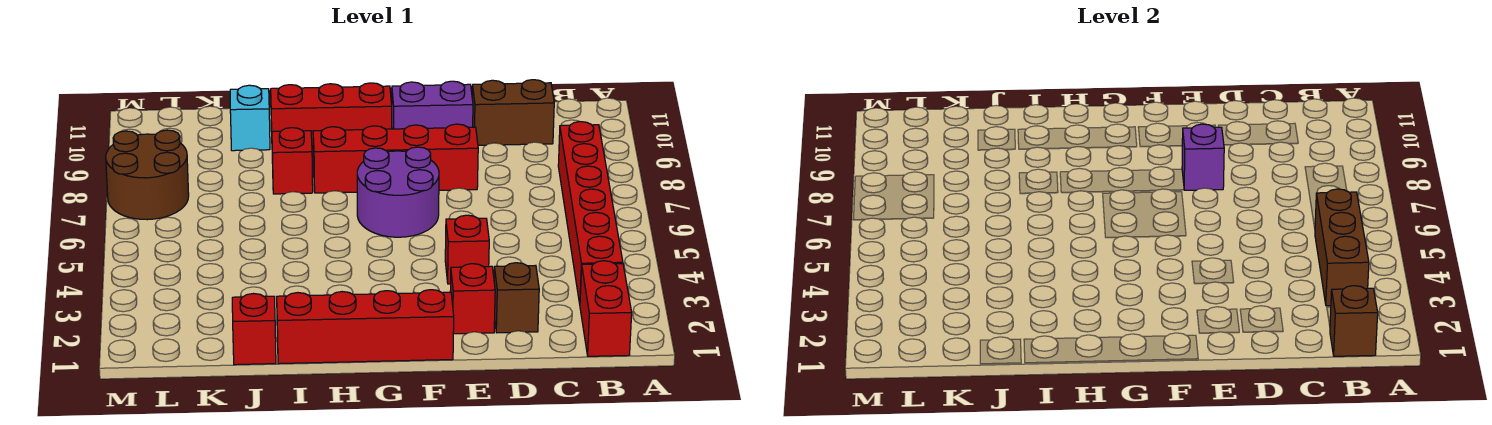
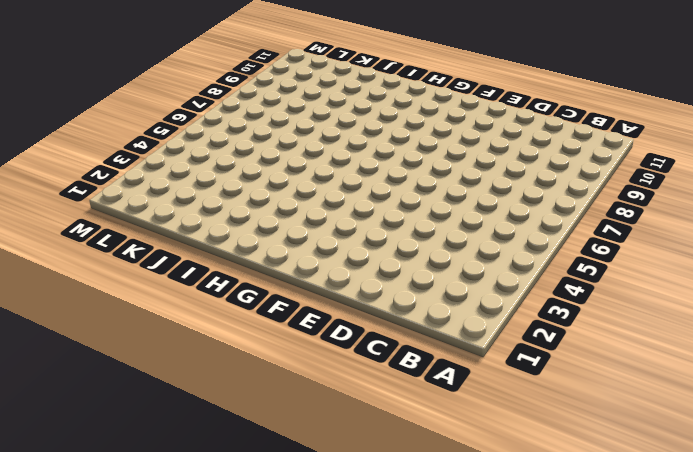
none -> red 1x2 brick [580,261,632,356]
none -> red 1x6 brick [558,122,623,304]
none -> brown 1x2 brick [472,80,554,145]

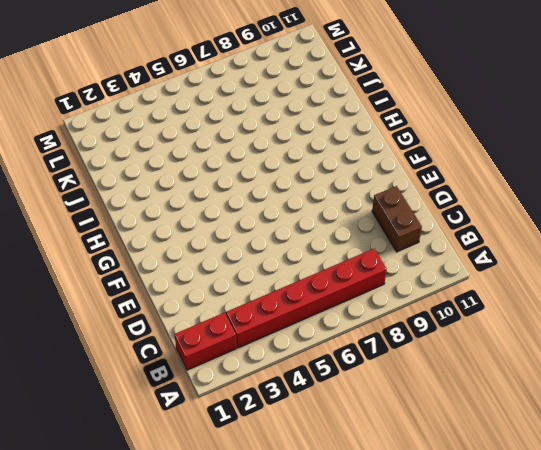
none -> brown 1x1 brick [494,263,539,333]
none -> red 1x1 brick [450,264,495,334]
none -> red 1x1 brick [445,215,489,284]

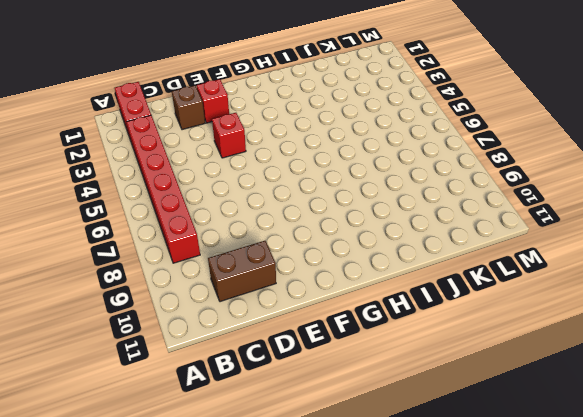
none -> red 1x4 brick [313,124,478,193]
none -> purple 1x2 brick [392,81,473,129]
none -> red 1x4 brick [277,290,454,364]

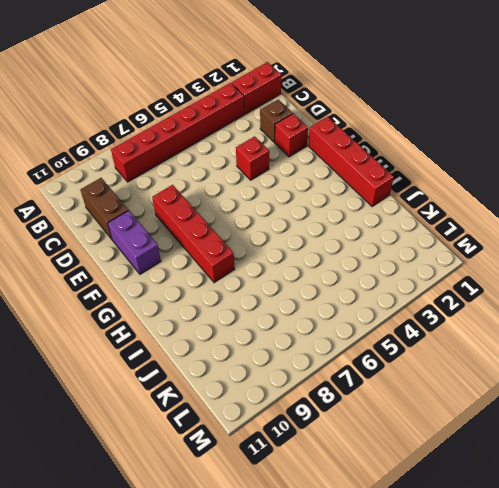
none -> purple 2x2 round brick [357,147,439,237]
none -> red 1x3 brick [271,83,392,149]
none -> red 1x1 brick [272,128,313,194]

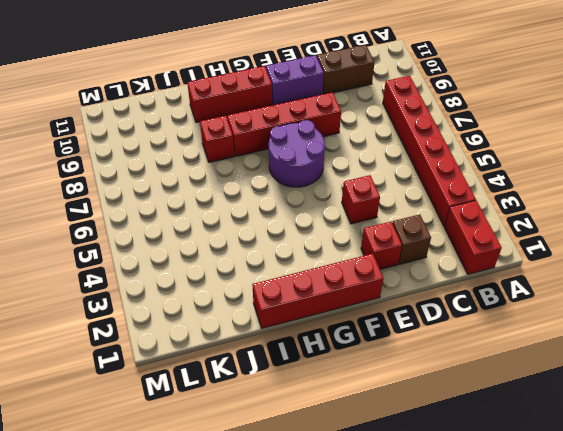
none -> red 1x1 brick [232,294,276,365]
none -> cyan 1x1 brick [230,85,270,151]
none -> brown 2x2 round brick [106,130,189,220]

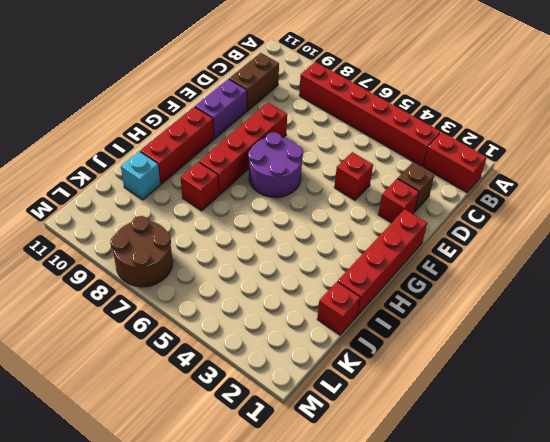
none -> brown 1x1 brick [1330,286,1378,356]
none -> brown 1x3 brick [1315,189,1369,306]
none -> purple 1x1 brick [1182,124,1224,190]

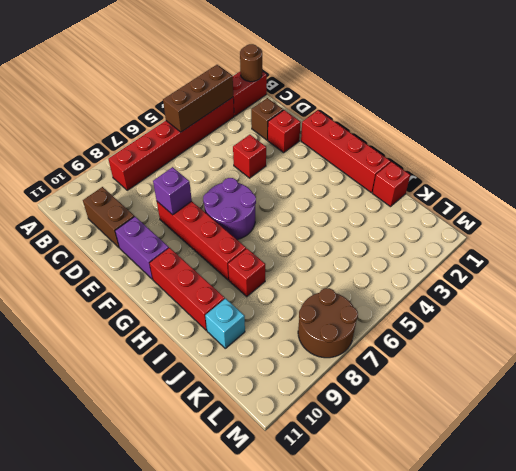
brown 1x1 round brick [240,44,262,82] -> brown 1x1 brick [1330,286,1378,356]

